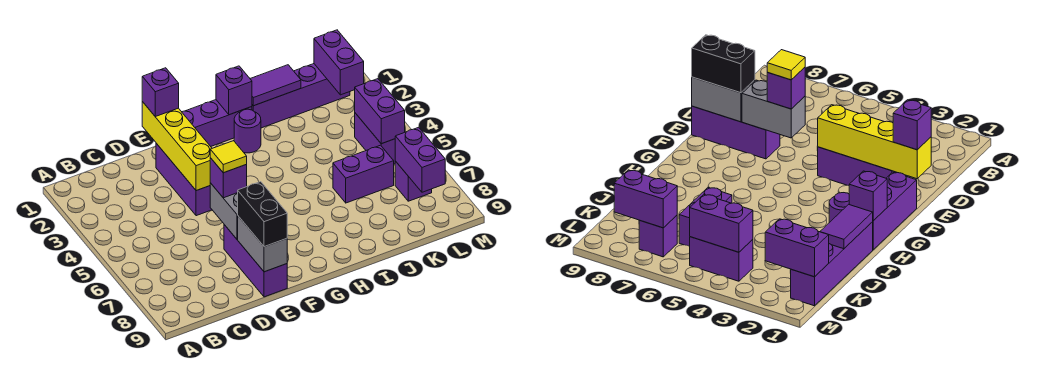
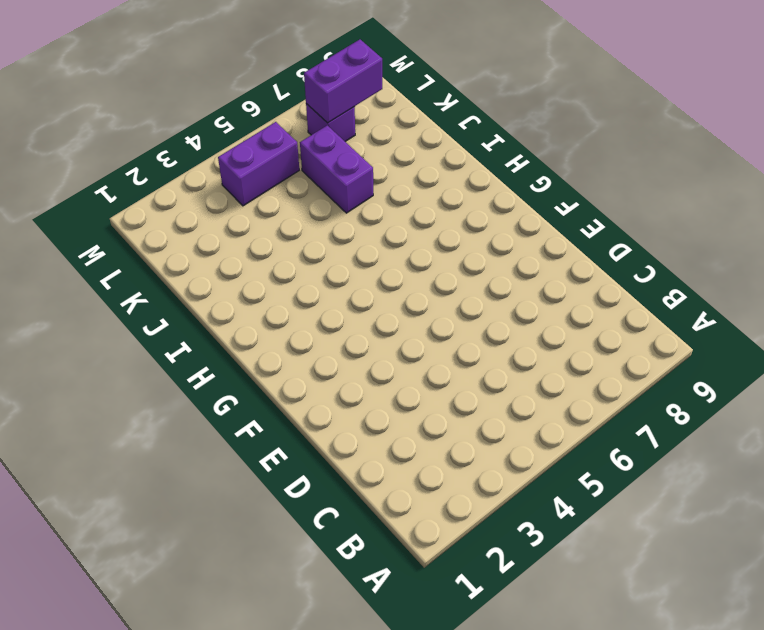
none -> purple 1x3 brick [156,143,212,216]
none -> purple 1x3 brick [224,225,287,297]
none -> purple 1x3 brick [182,100,252,146]

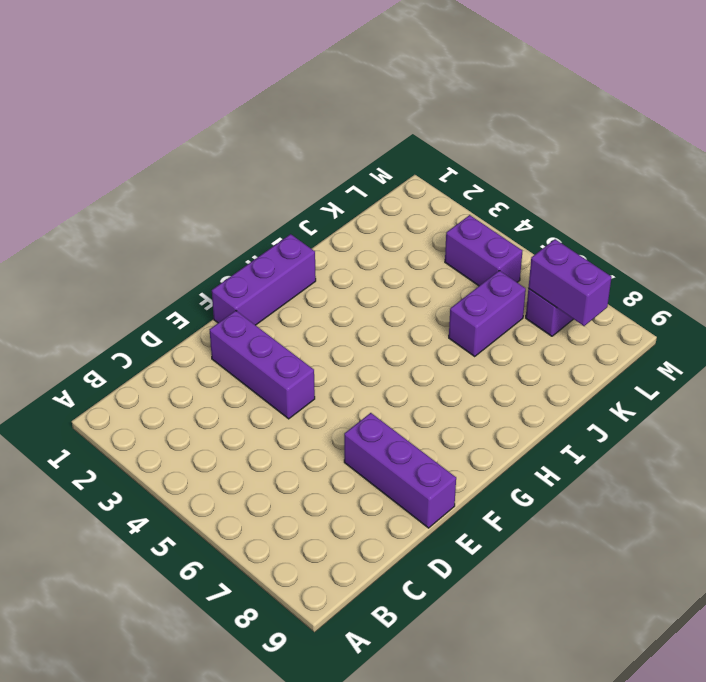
none -> purple 1x1 round brick [234,109,261,153]
none -> purple 1x4 brick [252,64,350,128]
none -> yellow 1x4 brick [142,102,212,191]

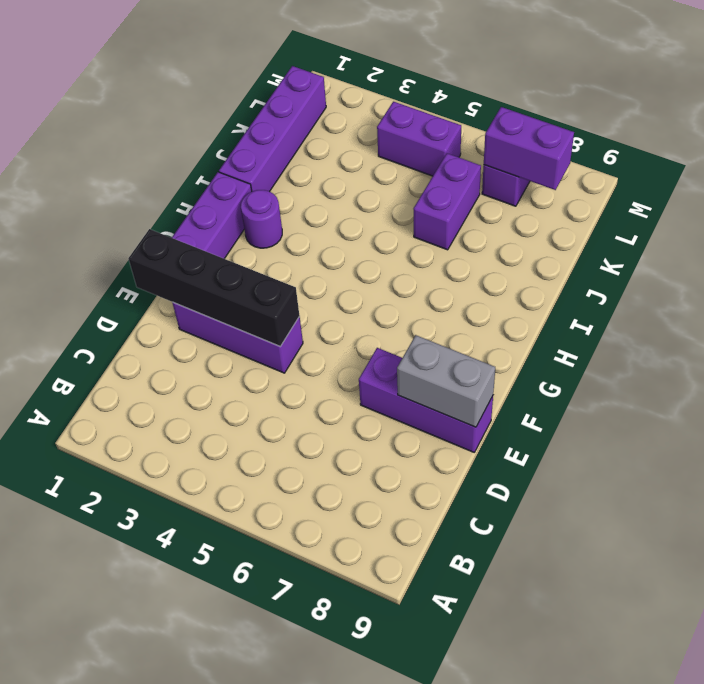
black 1x4 brick [128,229,300,346] -> yellow 1x4 brick [142,102,212,191]
none -> grey 1x2 brick [210,183,238,239]
none -> purple 1x1 brick [216,66,252,115]
none -> purple 1x2 tile [250,65,301,106]

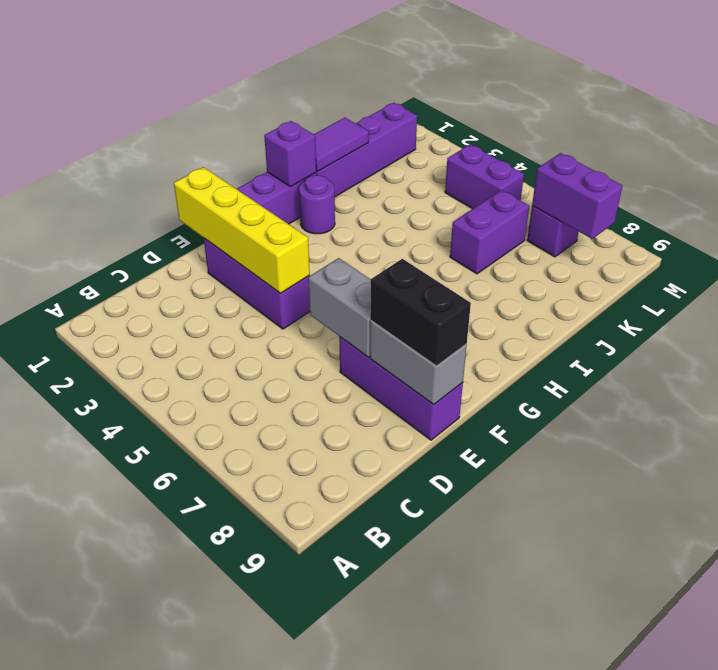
none -> purple 1x2 brick [314,30,364,95]
none -> purple 1x2 brick [355,79,405,144]
none -> purple 1x1 brick [142,68,179,117]

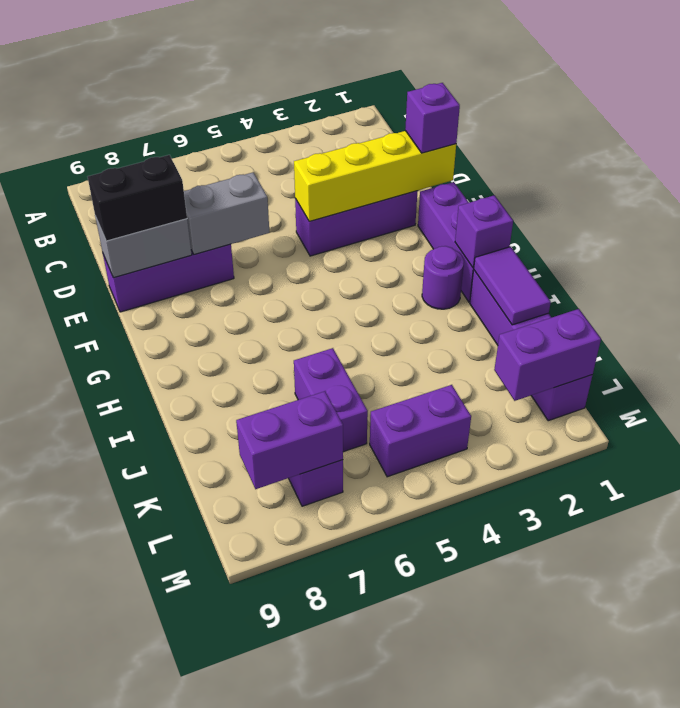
none -> purple 1x2 brick [355,79,405,144]
none -> purple 1x1 brick [210,158,247,198]
none -> yellow 1x1 tile [210,141,247,173]

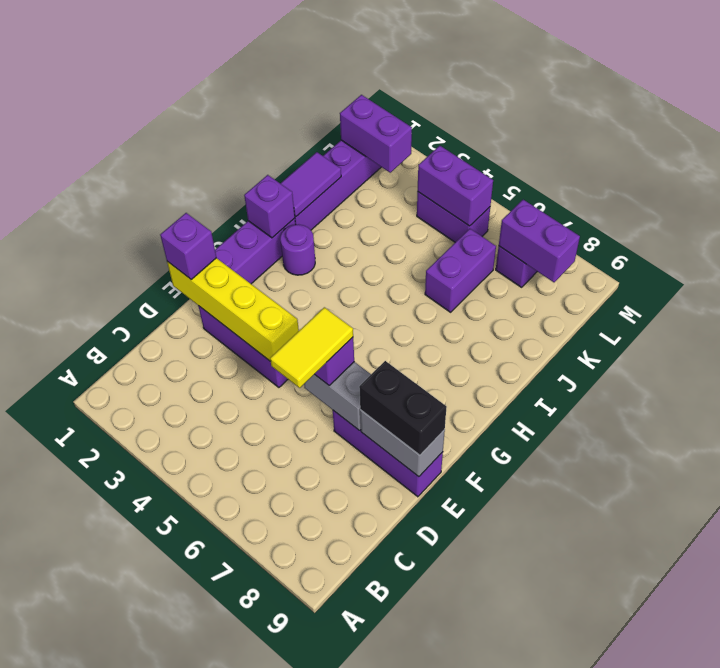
yellow 1x2 tile [270,307,353,388] -> yellow 1x1 tile [210,141,247,173]

